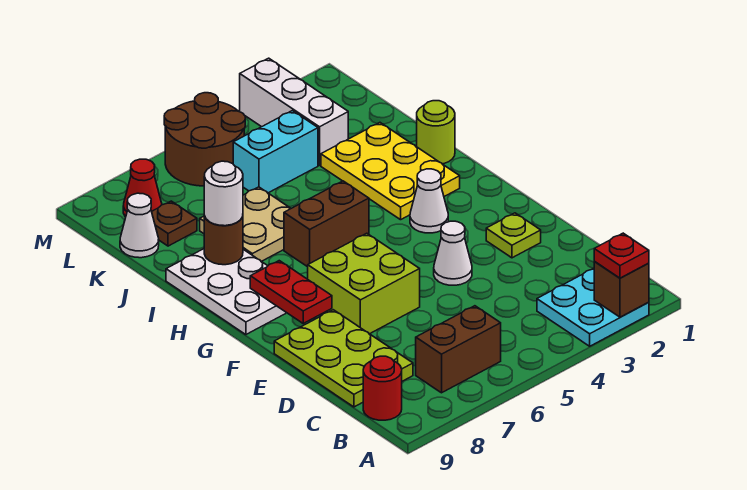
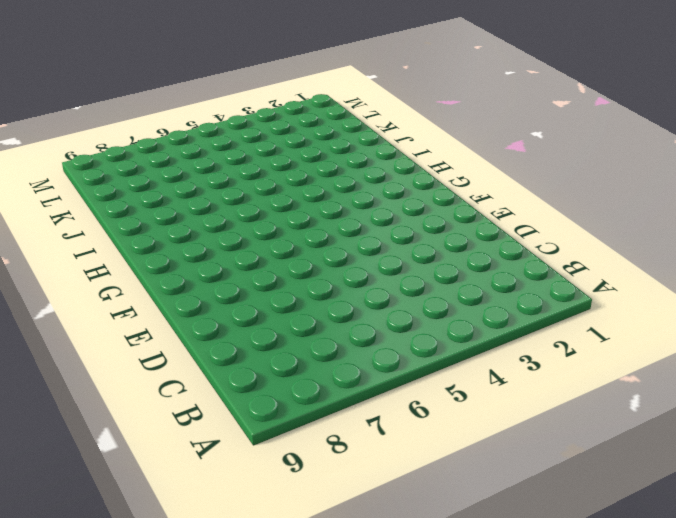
none -> cyan 2x2 plate [537,268,649,346]
none -> brown 1x2 brick [416,306,501,393]
none -> red 1x1 round brick [363,356,402,420]

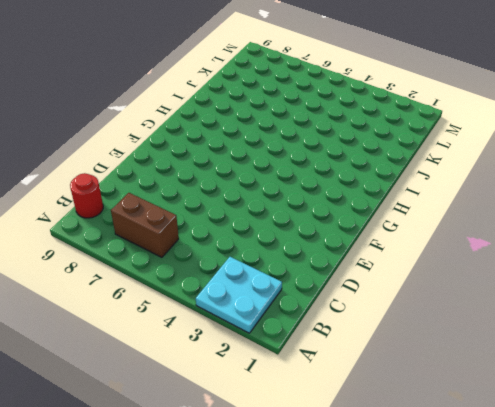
none -> lime 2x3 plate [274,310,413,407]
none -> lime 1x1 plate [486,213,541,258]
none -> white 1x1 cone [434,221,472,285]

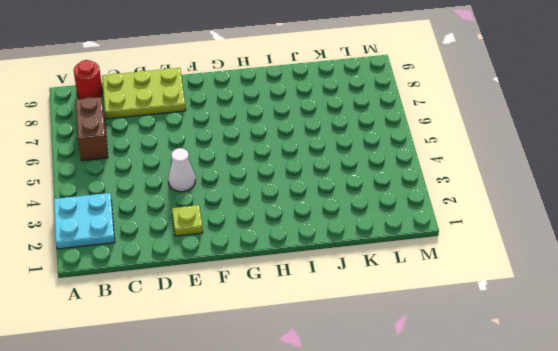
none -> lime 2x2 brick [308,233,420,334]
none -> white 1x1 cone [410,169,448,233]
none -> white 2x3 plate [166,249,286,335]

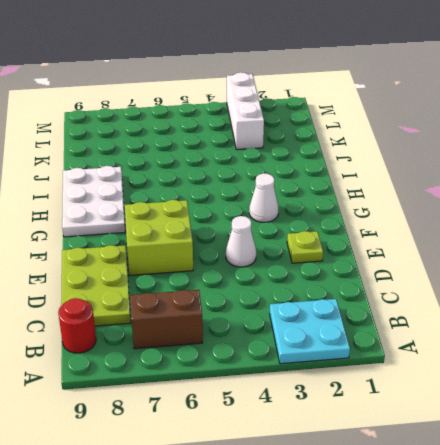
none -> yellow 2x3 plate [321,123,460,220]
none -> brown 1x2 brick [284,181,369,267]
none -> lime 1x1 round brick [417,101,455,164]

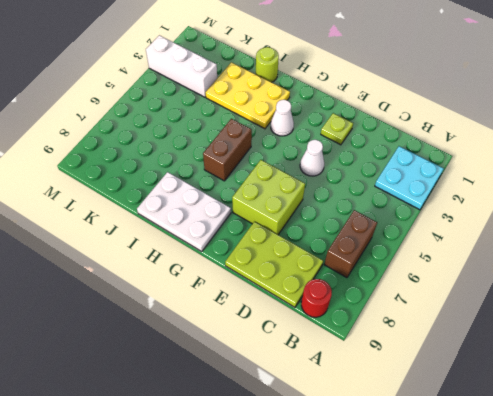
none -> tan 2x2 plate [200,187,291,261]
none -> cyan 1x2 brick [233,111,318,193]
none -> brown 1x1 plate [152,201,197,246]

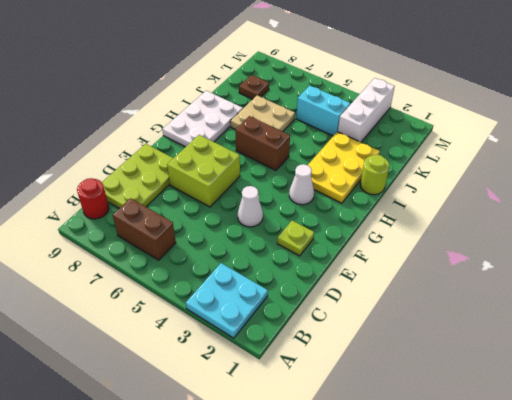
none -> white 1x1 cone [120,193,159,258]
none -> brown 2x2 round brick [164,93,245,186]
none -> red 1x1 cone [123,159,162,217]

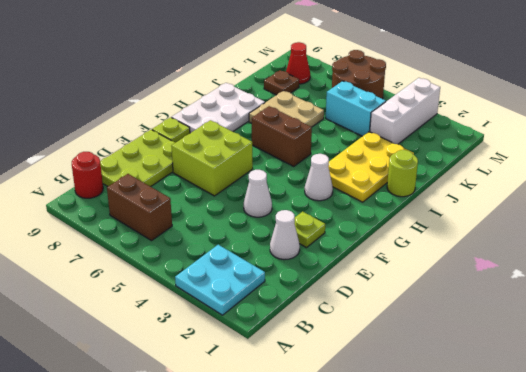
white 1x1 cone [270,210,300,260] -> white 1x1 cone moved to [120,193,159,258]
lime 1x1 plate [152,117,190,143] -> none
none -> brown 1x1 brick [594,261,649,317]
none -> red 1x2 plate [250,261,332,323]
none -> brown 1x1 round brick [204,216,243,265]

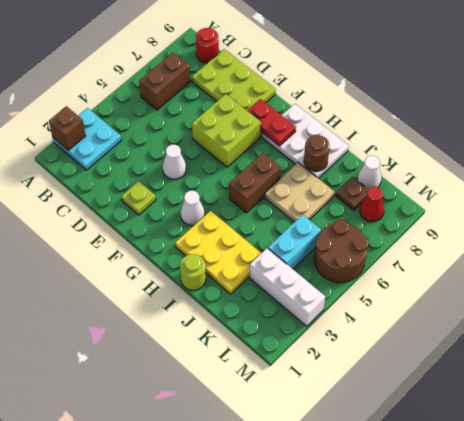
none -> red 1x1 plate [594,233,649,278]
none -> white 1x1 round brick [204,161,243,226]

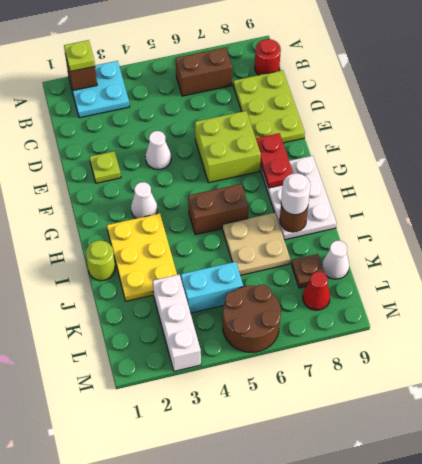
lime 1x1 plate [64,40,95,72] -> red 1x1 plate [594,233,649,278]

